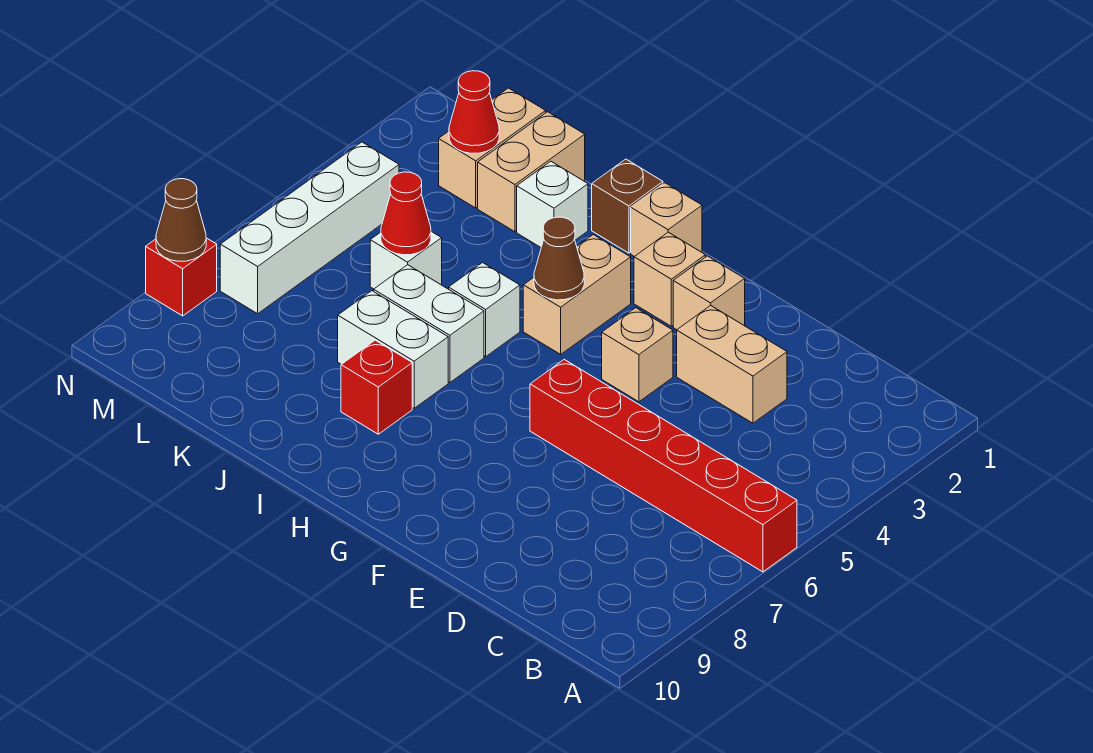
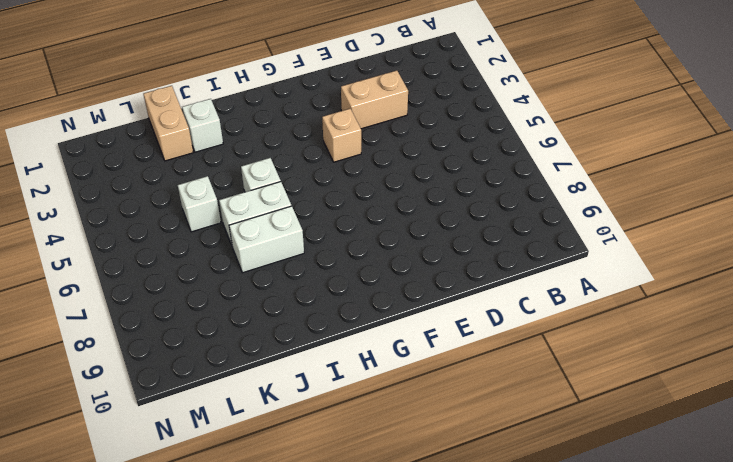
none -> red 1x6 brick [530,360,797,572]
none -> tan 1x1 brick [673,256,745,330]
none -> tan 1x1 brick [634,232,705,326]

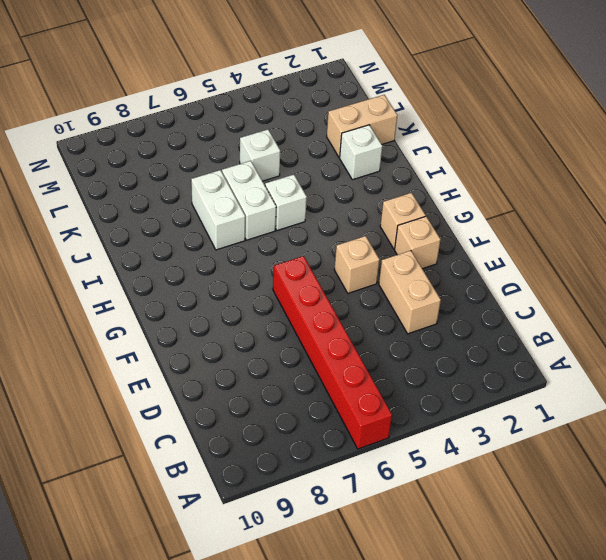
none -> tan 1x1 brick [631,183,702,257]
none -> tan 1x2 brick [523,234,631,354]
none -> brown 1x1 brick [592,159,663,253]

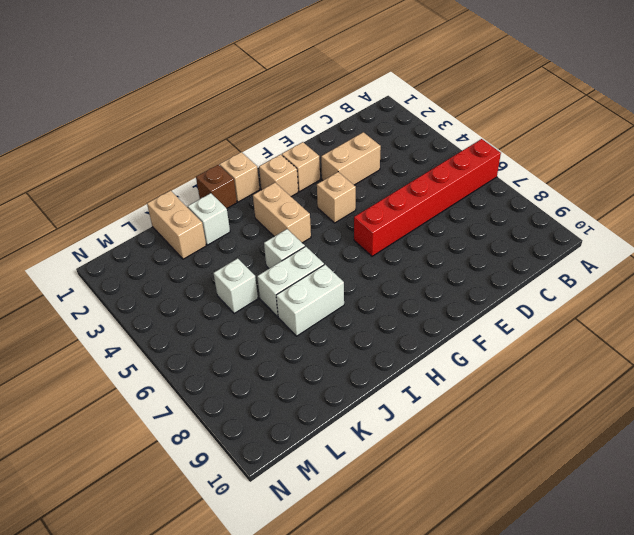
none -> red 1x1 brick [341,340,412,434]
none -> tan 1x2 brick [439,88,546,208]
none -> white 1x4 brick [220,142,399,314]

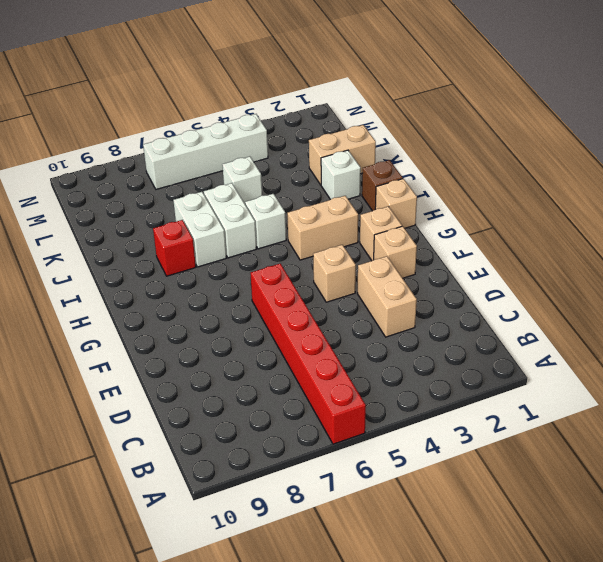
none -> tan 1x2 brick [439,88,546,208]
none -> red 1x1 brick [146,238,217,316]
none -> brown 1x1 cone [534,217,584,300]

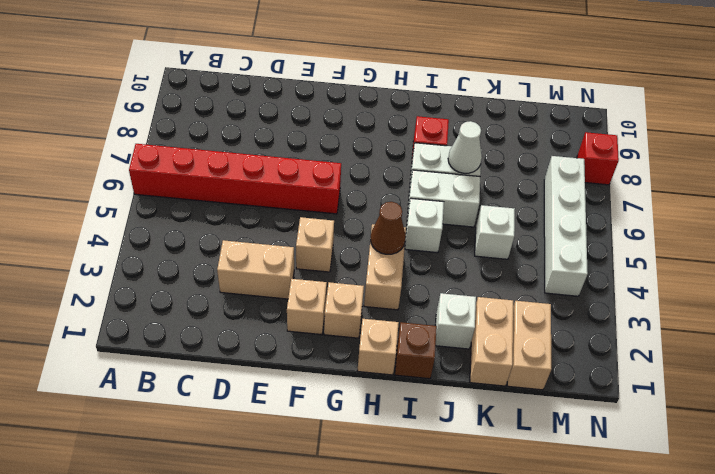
white 1x1 cone [448,121,482,173] -> none
none -> red 1x1 cone [381,172,431,255]
none -> red 1x1 cone [449,71,499,153]
none -> brown 1x1 cone [156,179,206,261]

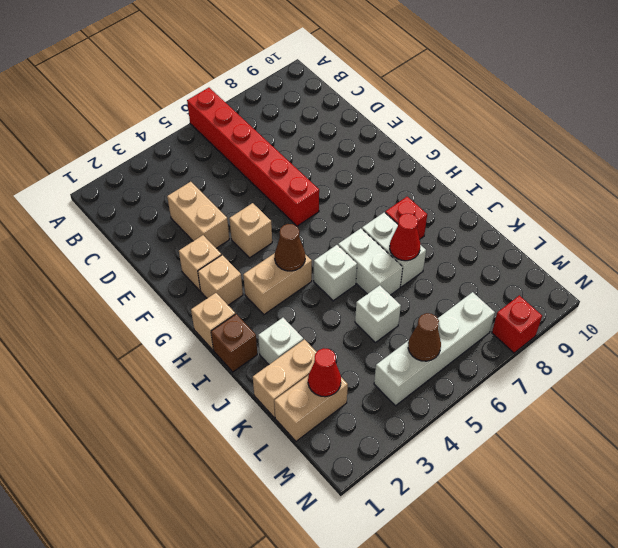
red 1x1 cone [390,213,420,261] -> red 1x1 cone moved to [381,172,431,255]
brown 1x1 cone [408,313,441,361] -> brown 1x1 cone moved to [156,179,206,261]

